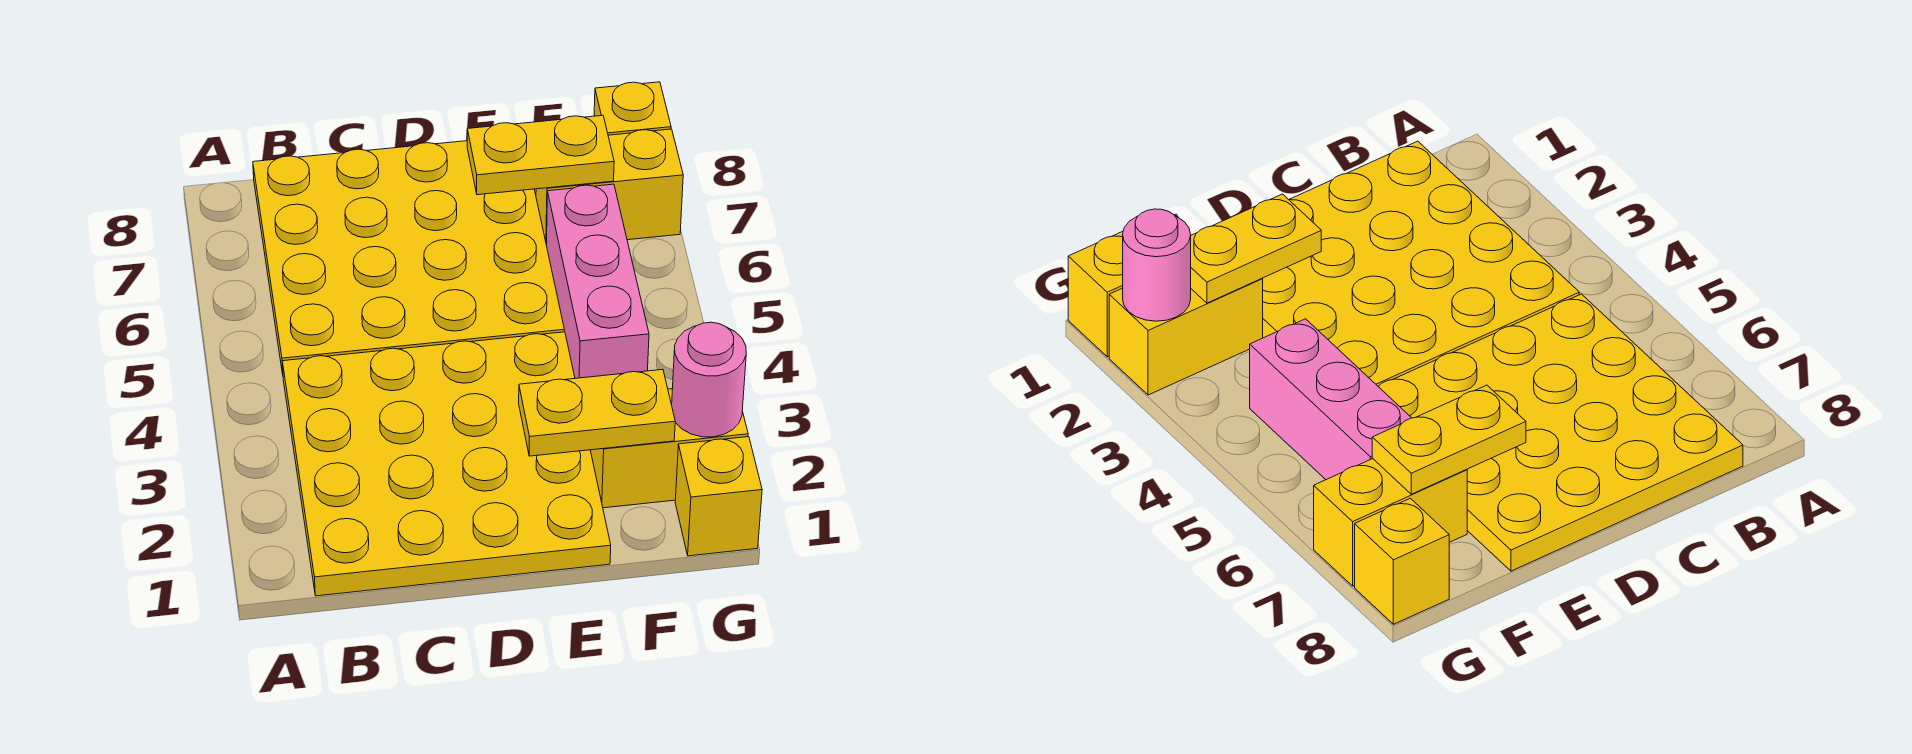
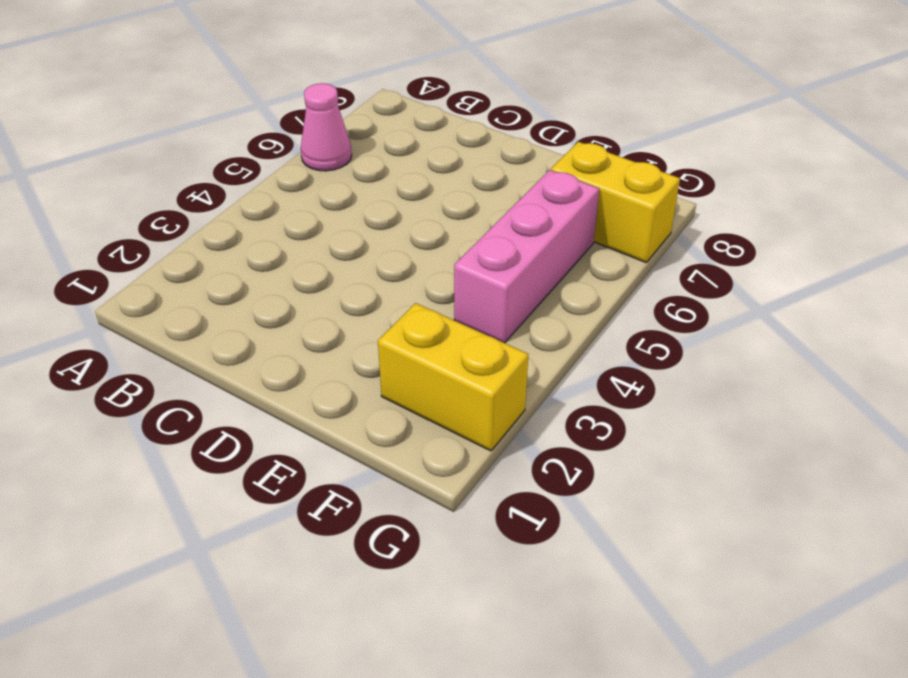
pink 1x1 cone [301,83,352,171] -> none
none -> yellow 4x4 plate [282,332,611,596]
none -> yellow 4x4 plate [253,141,564,374]

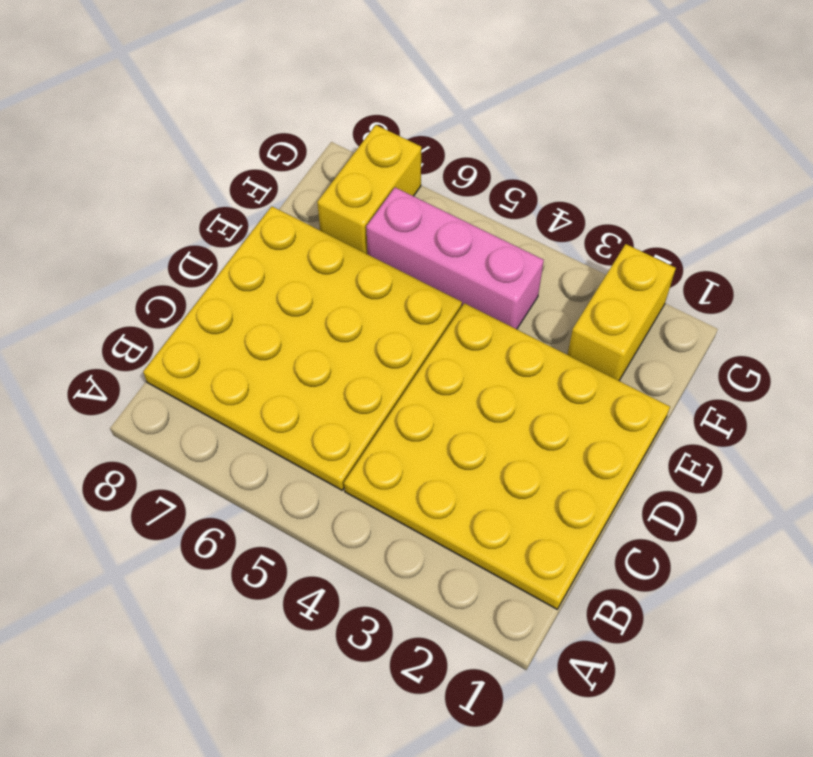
none -> yellow 1x1 brick [675,437,762,556]
none -> yellow 1x1 brick [594,82,671,135]

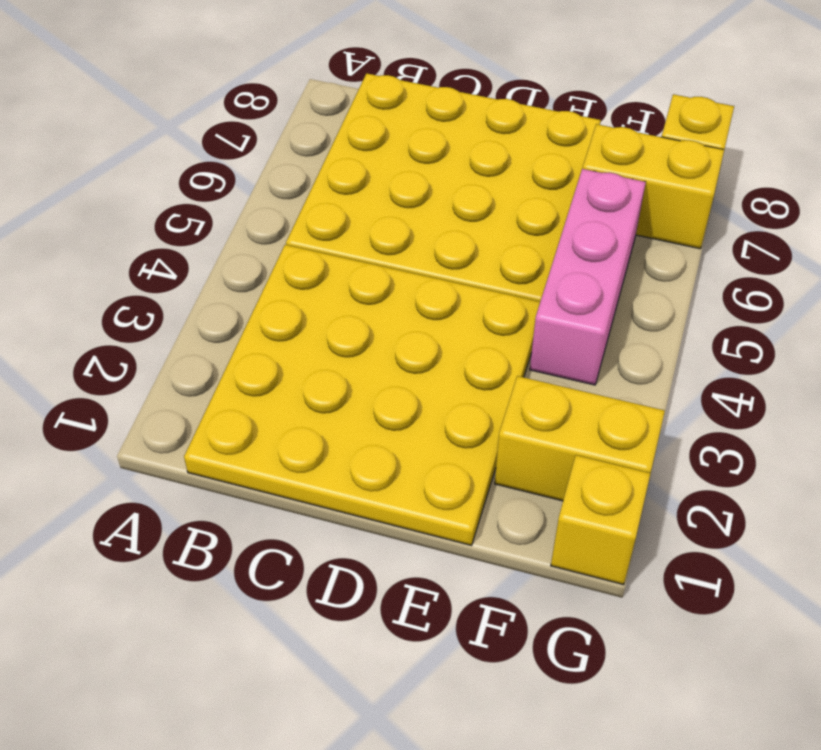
none -> yellow 1x2 plate [519,369,675,456]
none -> yellow 1x2 plate [467,115,614,195]

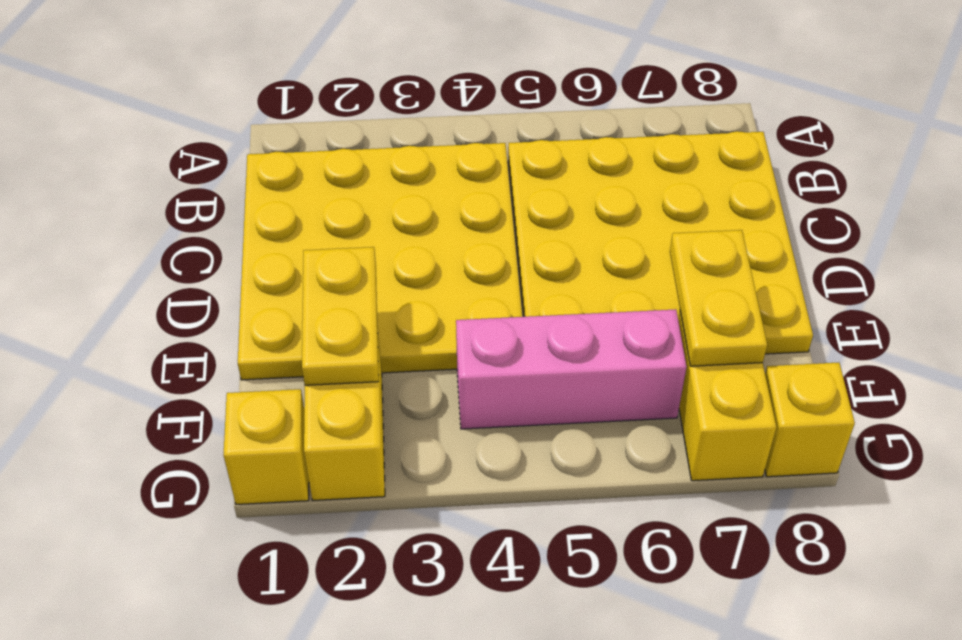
none -> pink 1x1 round brick [672,322,746,437]

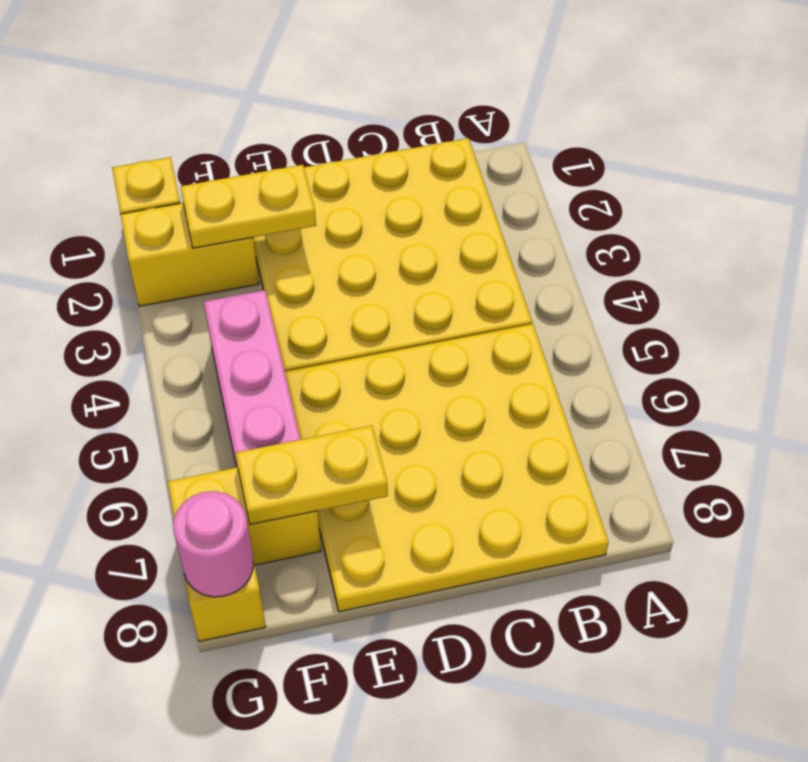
pink 1x1 round brick [173,491,253,597] -> pink 1x1 round brick moved to [672,322,746,437]

